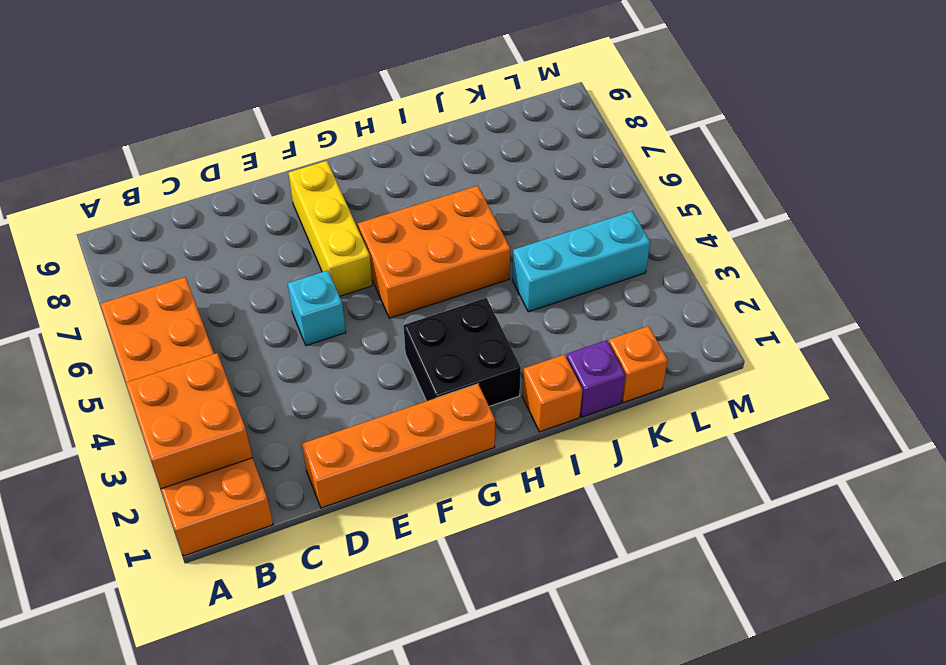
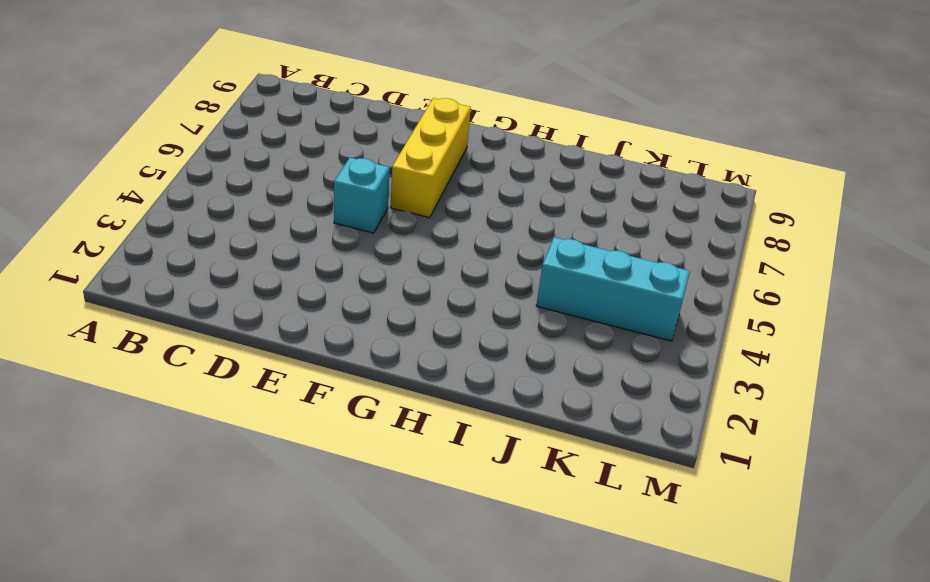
none -> orange 2x6 brick [100,277,273,556]
none -> orange 1x4 brick [302,384,495,508]

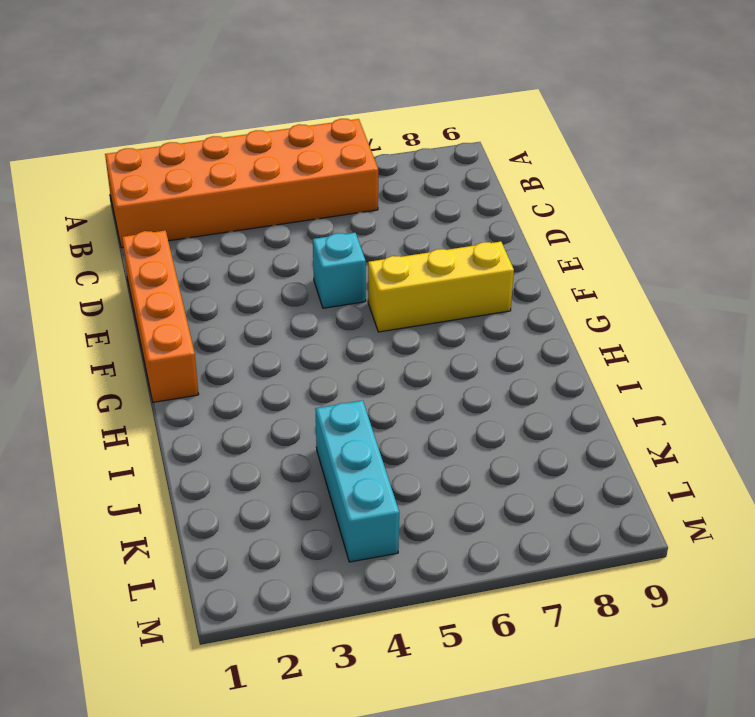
none -> black 2x2 brick [404,298,521,406]
none -> orange 2x3 brick [358,186,510,318]

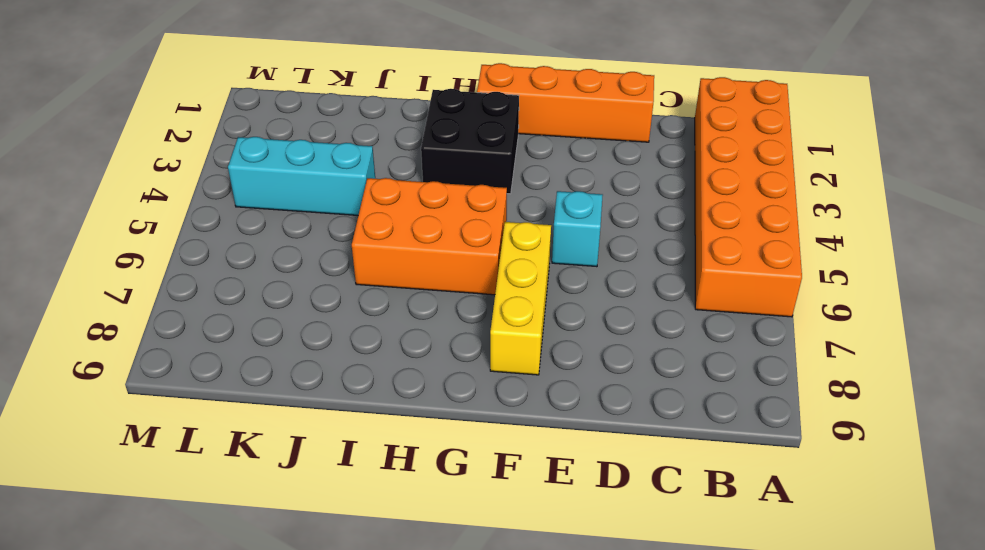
none -> orange 1x1 brick [522,355,582,432]
none -> purple 1x1 brick [566,340,625,417]

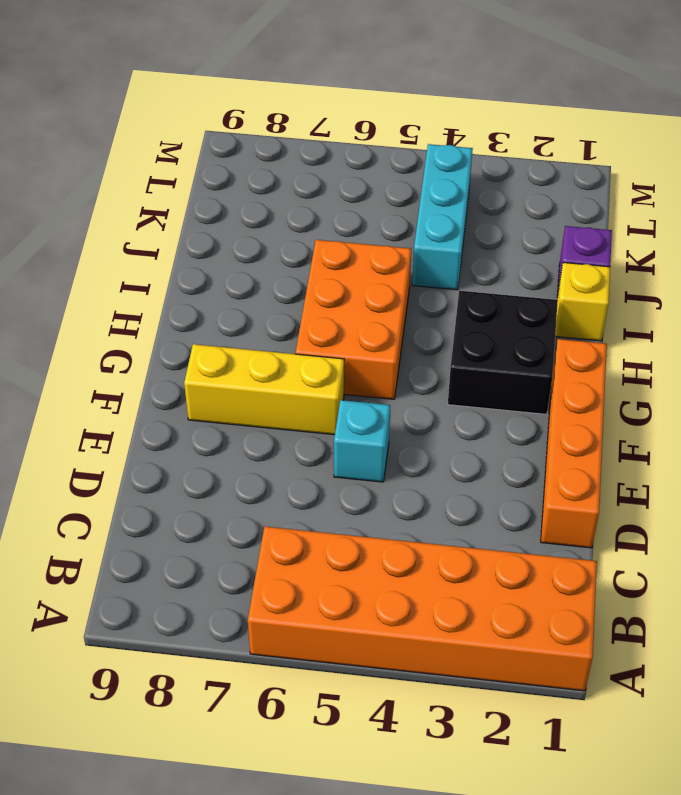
yellow 1x1 brick [555,262,610,341] -> orange 1x1 brick [522,355,582,432]
none -> orange 1x1 brick [609,326,668,403]
none -> orange 2x2 brick [126,353,252,489]

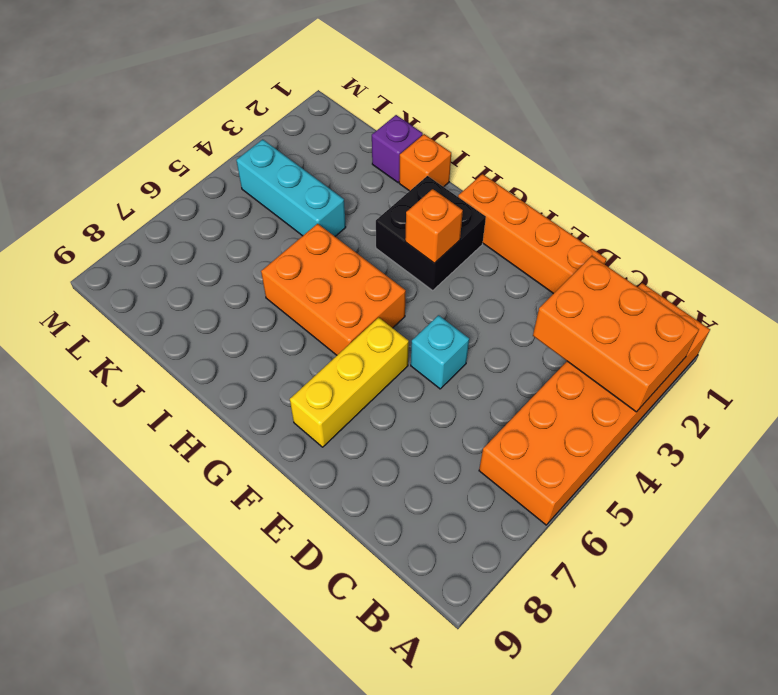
orange 2x3 brick [533,256,699,412] -> orange 2x2 brick [126,353,252,489]
orange 1x1 brick [405,189,463,263] -> orange 1x1 brick moved to [609,326,668,403]

